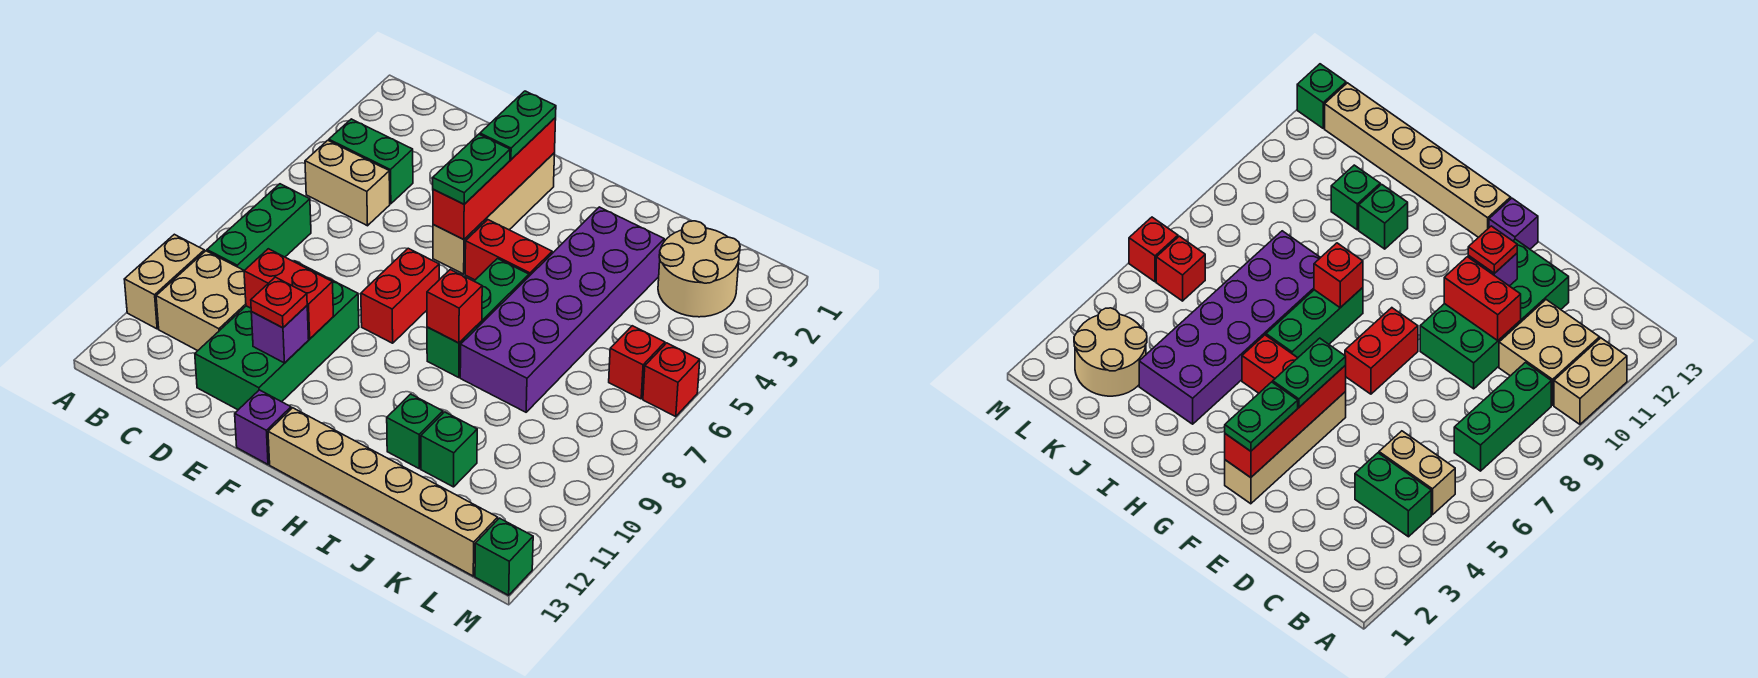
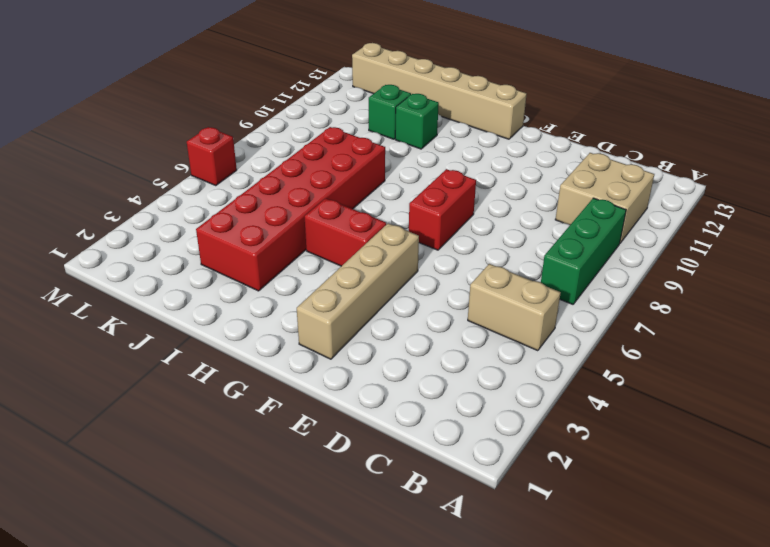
red 2x6 brick [196,127,385,291] -> purple 2x6 brick [460,207,664,412]
none -> tan 1x2 brick [124,234,204,329]
none -> green 1x2 brick [329,119,413,204]
none -> green 2x4 brick [195,261,359,410]

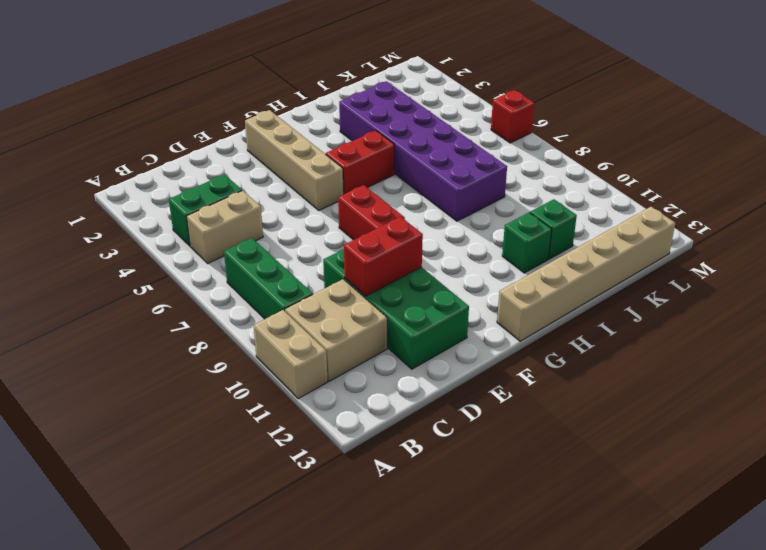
none -> purple 1x1 brick [235,390,291,464]
none -> green 1x3 brick [427,259,529,378]
none -> tan 2x2 round brick [658,221,740,317]

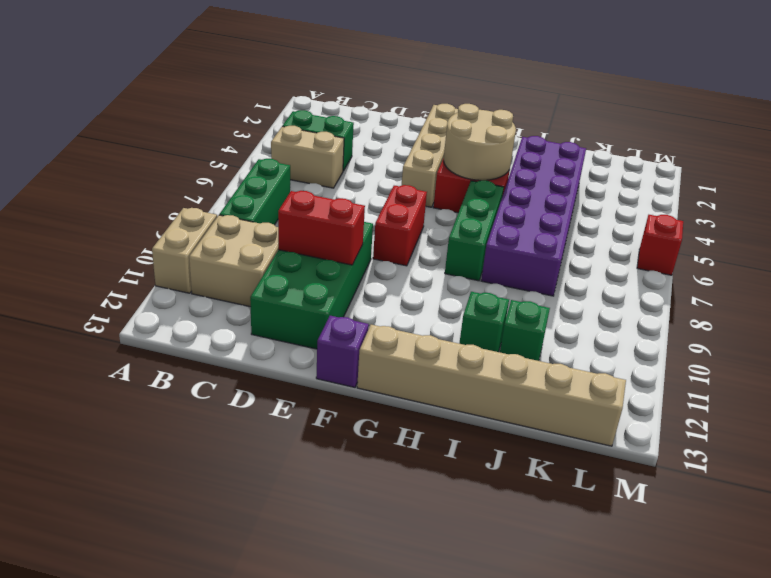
tan 2x2 round brick [444,104,516,180] -> tan 2x2 round brick moved to [658,221,740,317]
none -> red 1x1 brick [609,326,665,399]
none -> green 1x1 brick [475,518,533,595]
none -> purple 1x1 brick [251,306,309,363]

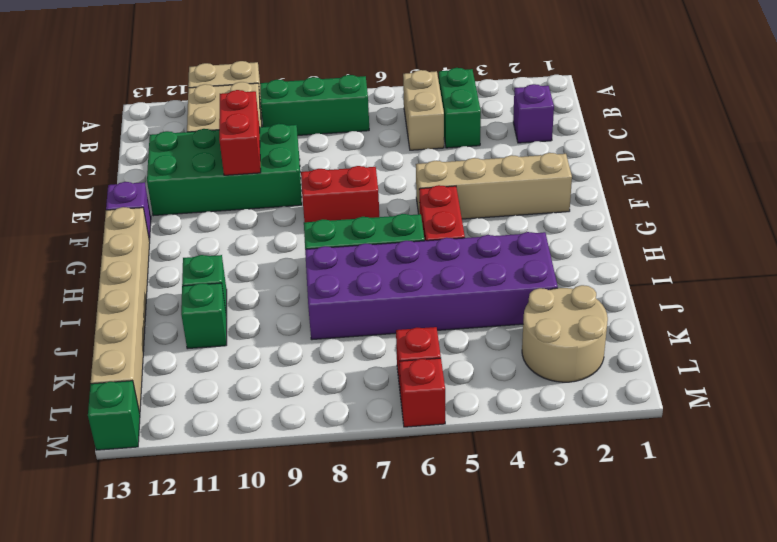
purple 1x1 brick [513,84,554,143] -> purple 1x1 brick moved to [251,306,309,363]
none -> red 1x4 brick [433,118,556,240]
none -> red 1x1 brick [427,270,482,343]
none -> red 1x1 plate [251,277,307,328]

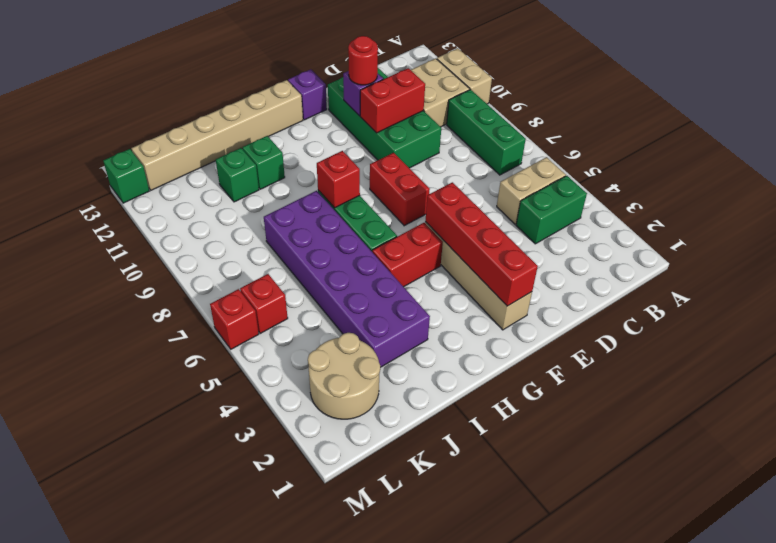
red 1x1 round brick [348,36,378,85] -> red 1x1 plate [251,277,307,328]
none -> green 1x2 plate [480,91,556,159]
none -> green 1x2 plate [433,134,510,204]

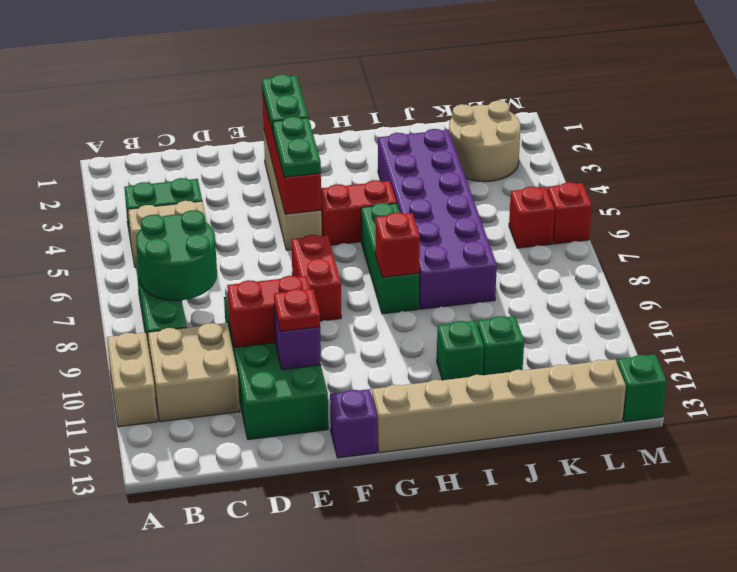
green 2x2 round brick [136,210,217,301] -> none

